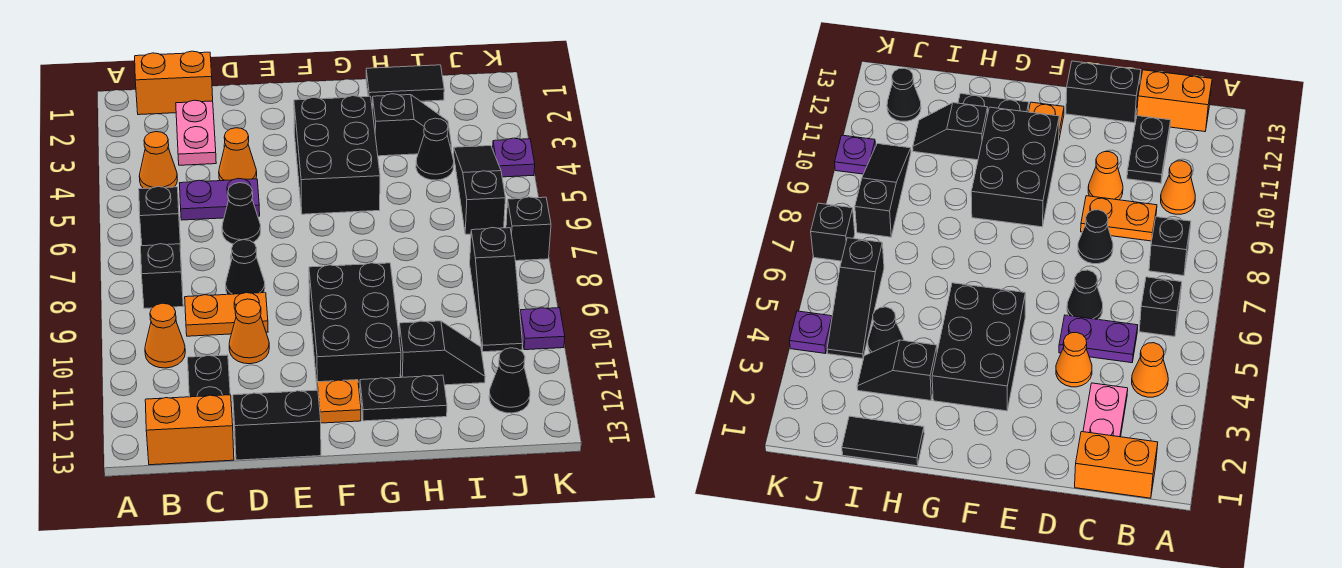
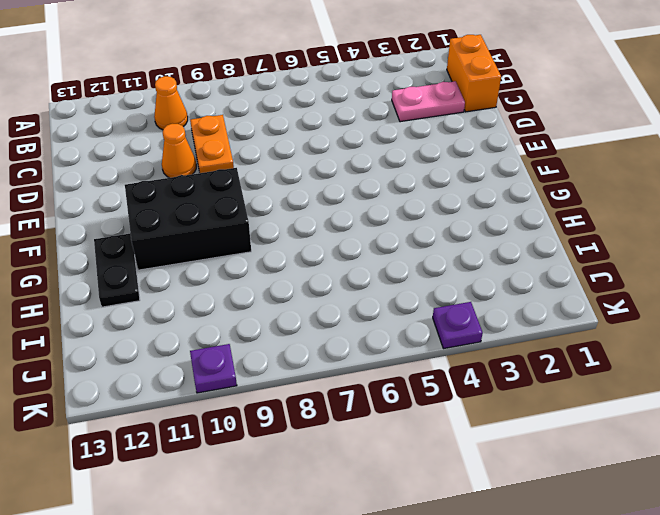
none -> orange 1x1 cone [139,132,177,189]
none -> black 1x1 brick [139,187,181,248]
none -> black 1x1 brick [141,244,183,308]

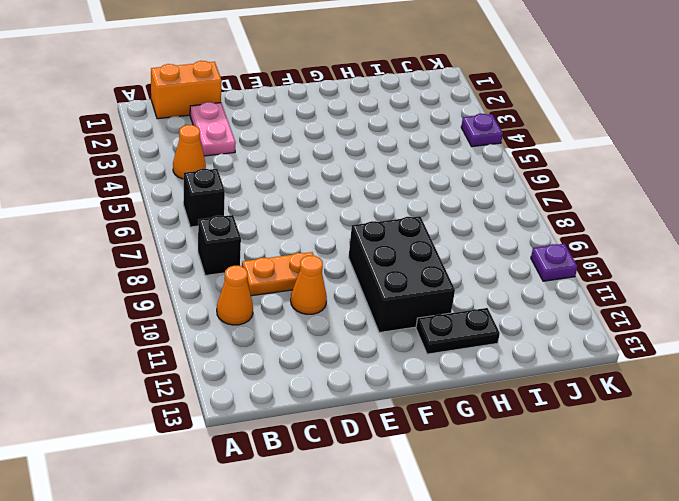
none -> orange 1x2 brick [145,395,234,465]
none -> purple 1x2 plate [180,178,260,220]
none -> black 1x2 plate [188,355,230,397]

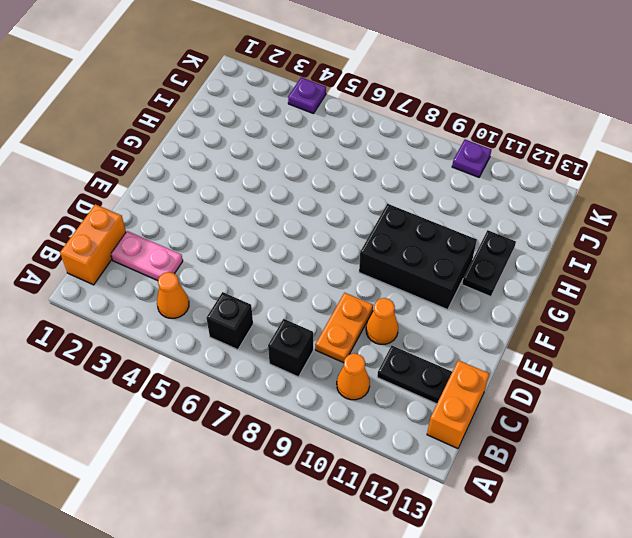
none -> purple 1x2 plate [180,178,260,220]
none -> orange 1x1 cone [219,128,257,181]
none -> black 1x1 cone [222,183,261,244]

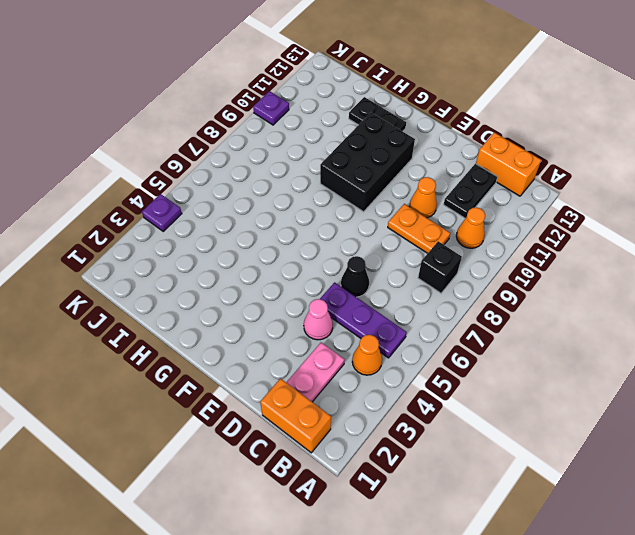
purple 1x3 plate [320,282,407,358] -> purple 1x2 plate [180,178,260,220]
pink 1x1 cone [304,299,333,340] -> orange 1x1 cone [219,128,257,181]
none -> black 1x1 brick [139,187,181,248]
none -> black 1x1 cone [226,240,265,294]
none -> black 1x2 brick [233,390,321,460]

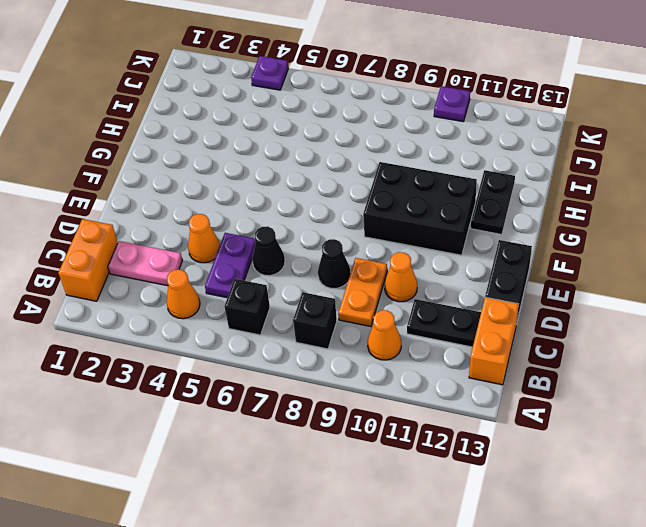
none -> black 2x3 brick [294,96,380,214]
none -> orange 1x1 plate [317,380,361,423]
none -> black 1x2 tile [366,65,444,104]

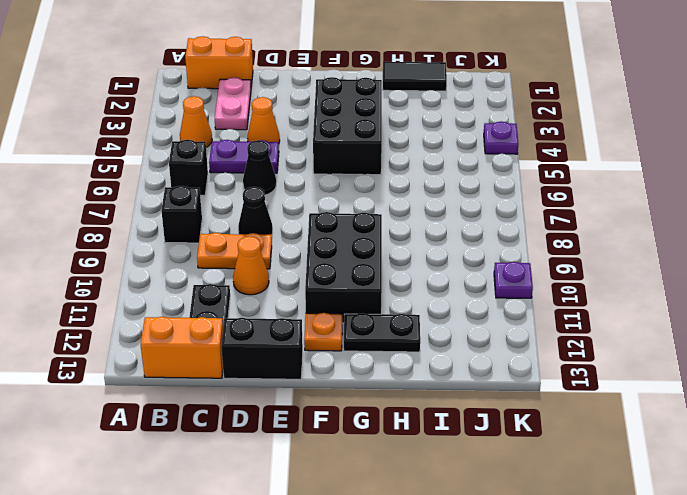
none -> orange 1x1 cone [145,303,185,368]
none -> black 1x2 slope [372,94,452,156]
none -> black 1x2 slope [399,321,485,385]

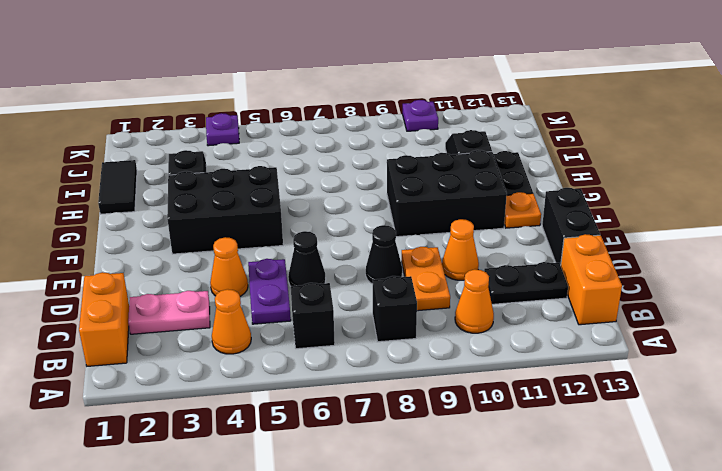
none -> black 1x1 cone [416,118,454,180]
none -> black 1x3 slope [454,146,505,234]
none -> black 1x3 slope [470,228,523,352]

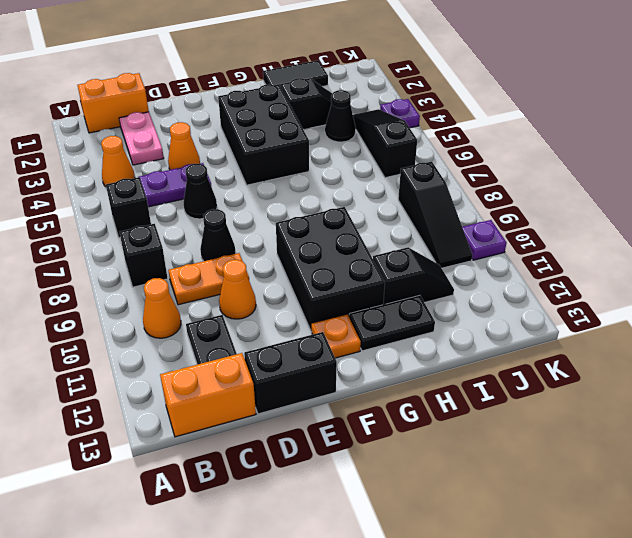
none -> black 1x1 cone [489,348,530,413]
none -> black 1x1 brick [506,197,551,261]

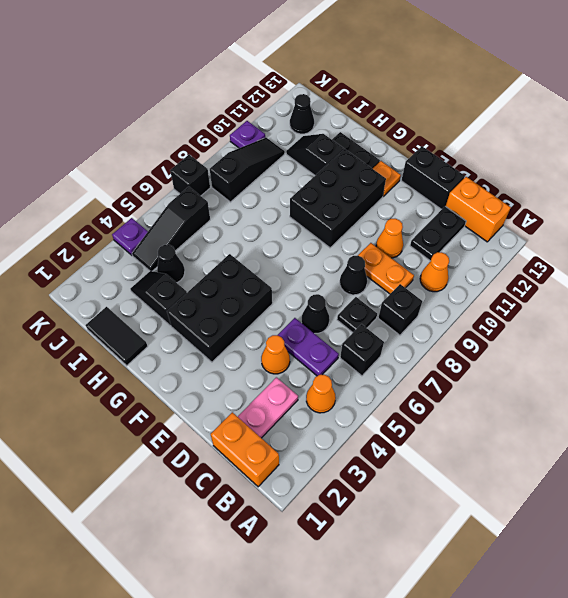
black 1x1 plate [337,297,377,333] -> none

